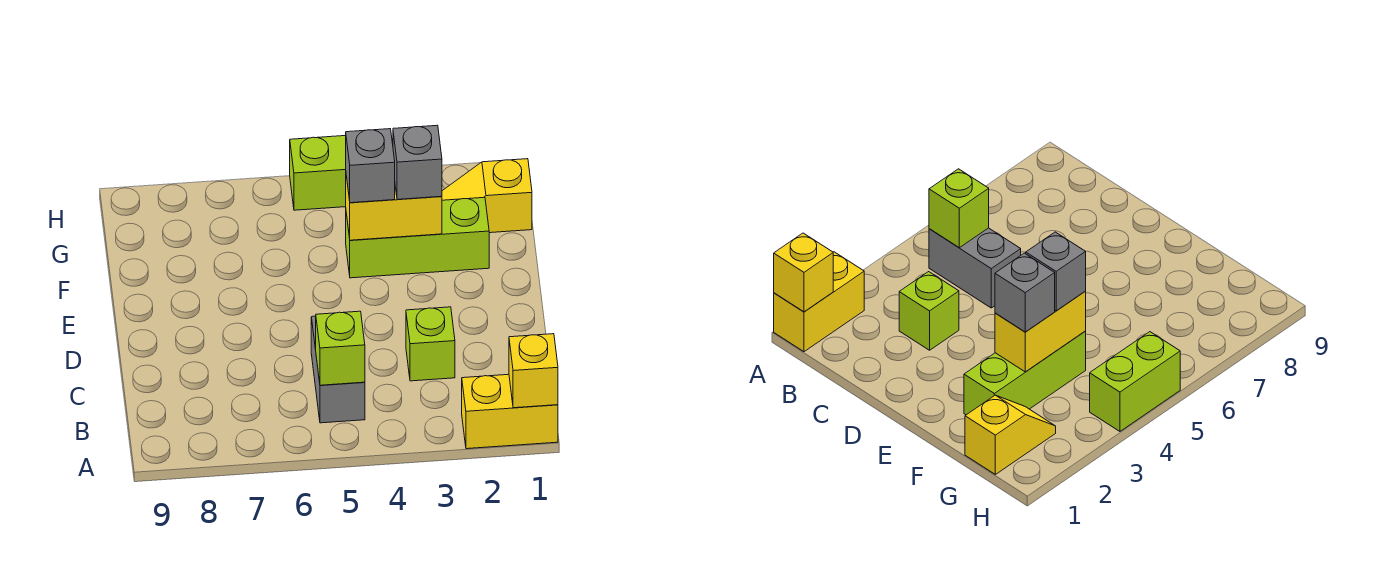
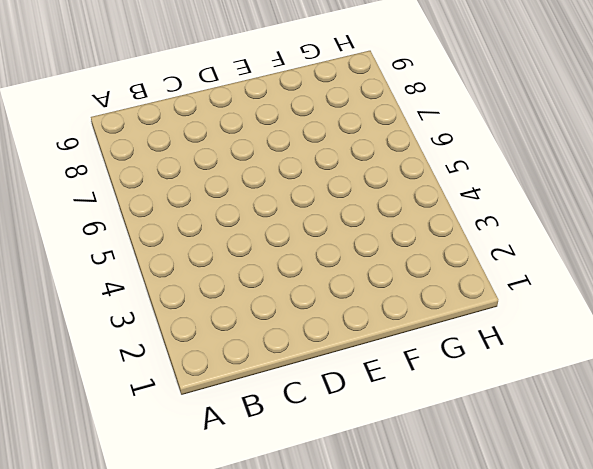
none -> yellow 1x2 brick [462,374,558,449]
none -> grey 1x2 brick [311,316,365,423]

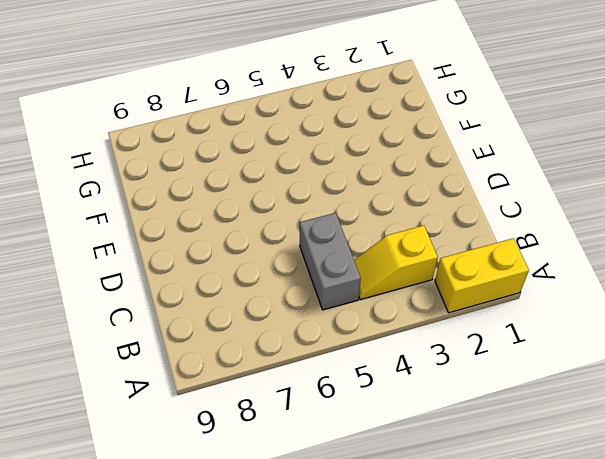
yellow 1x2 slope [354,226,438,300] -> yellow 1x2 slope moved to [442,159,532,233]
none -> lime 1x1 brick [406,307,455,381]
none -> lime 1x3 brick [346,197,489,278]

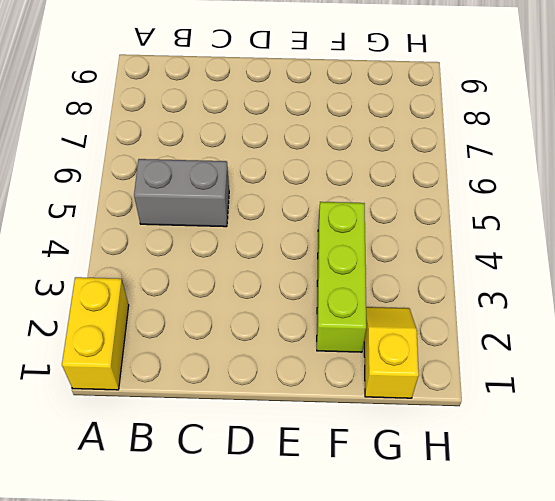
none -> lime 1x1 brick [406,307,455,381]
none -> lime 1x2 brick [290,136,346,210]

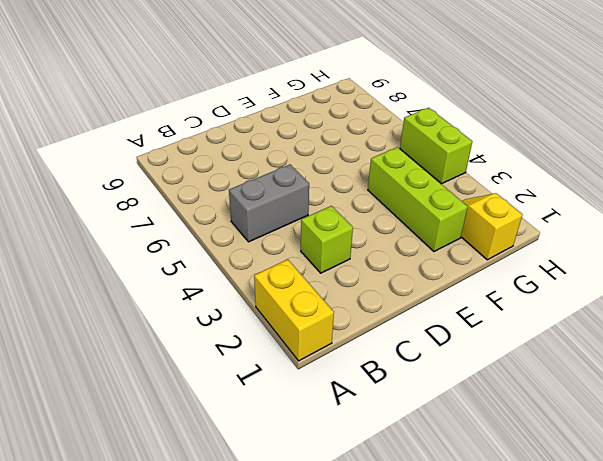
none -> yellow 1x1 brick [509,334,558,408]
none -> lime 1x1 brick [316,311,365,385]

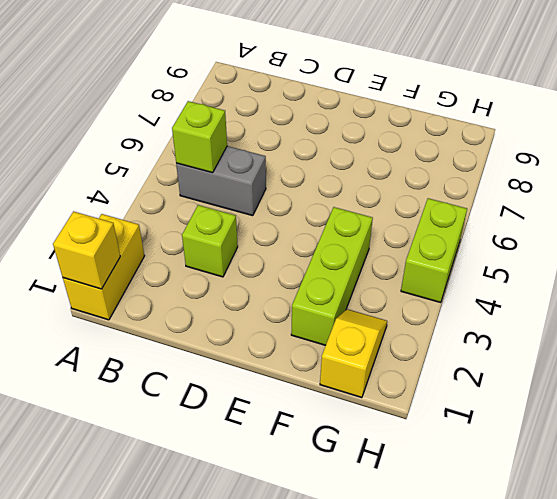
none -> yellow 1x2 brick [346,176,442,240]
none -> grey 1x1 brick [393,125,442,199]

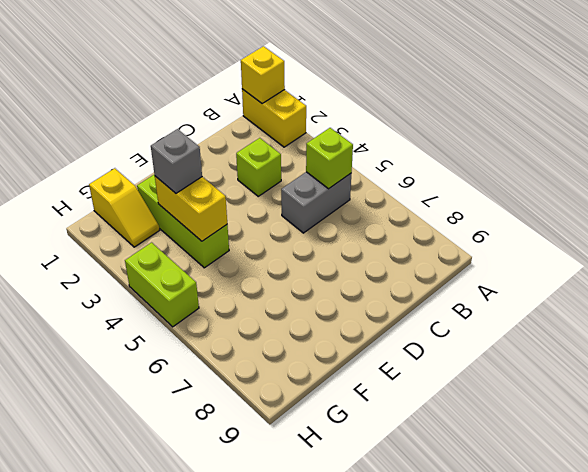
none -> grey 1x1 brick [346,129,395,203]

